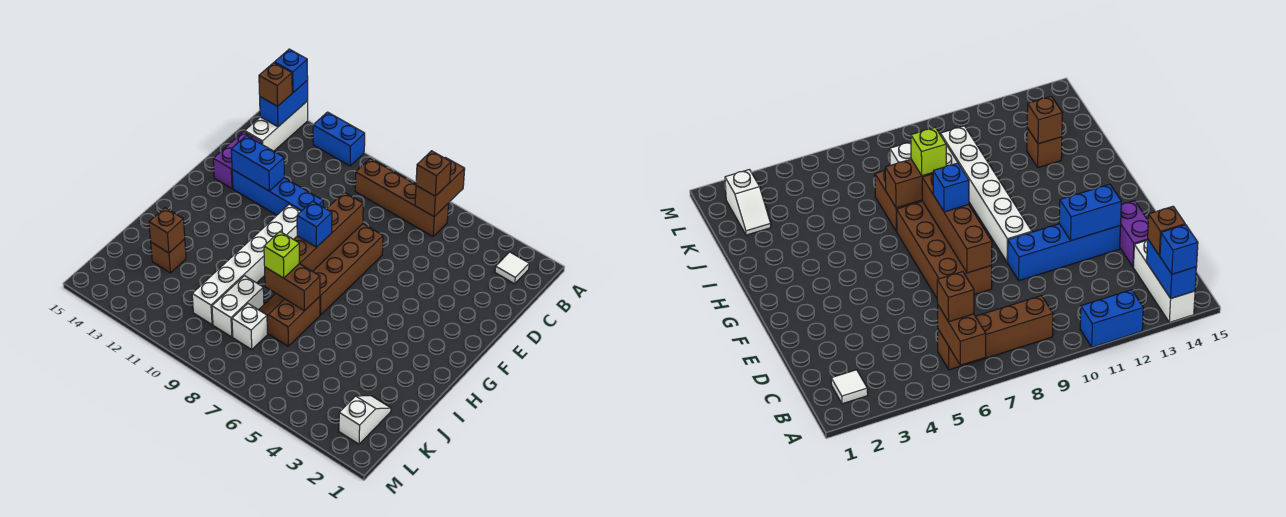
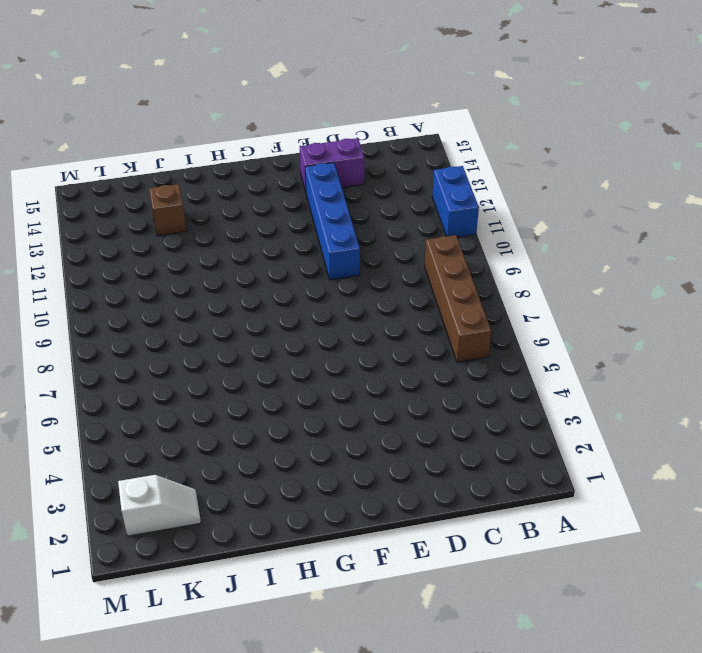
none -> white 1x3 brick [245,101,308,151]
none -> white 1x1 tile [495,252,529,284]
none -> brown 2x4 brick [313,224,383,315]

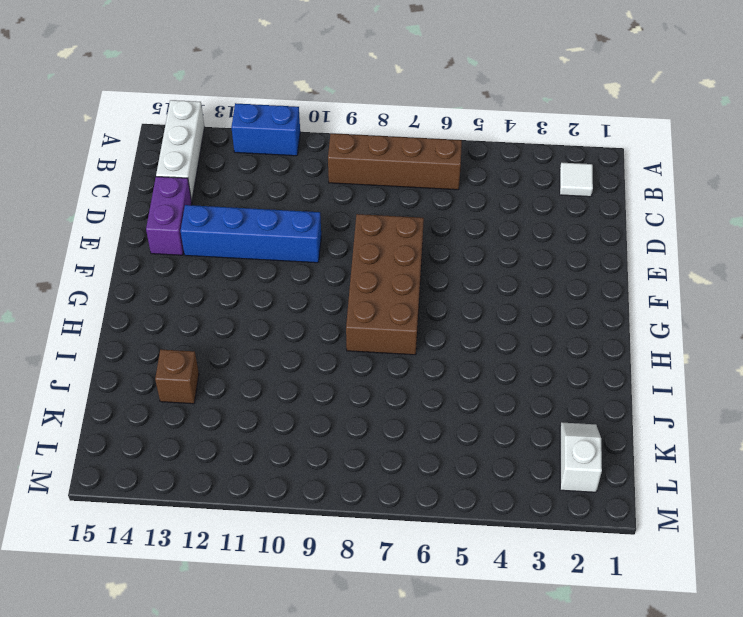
none -> white 1x6 brick [192,204,301,324]
none -> brown 2x2 slope [259,294,320,346]
none -> white 1x2 brick [212,276,264,337]

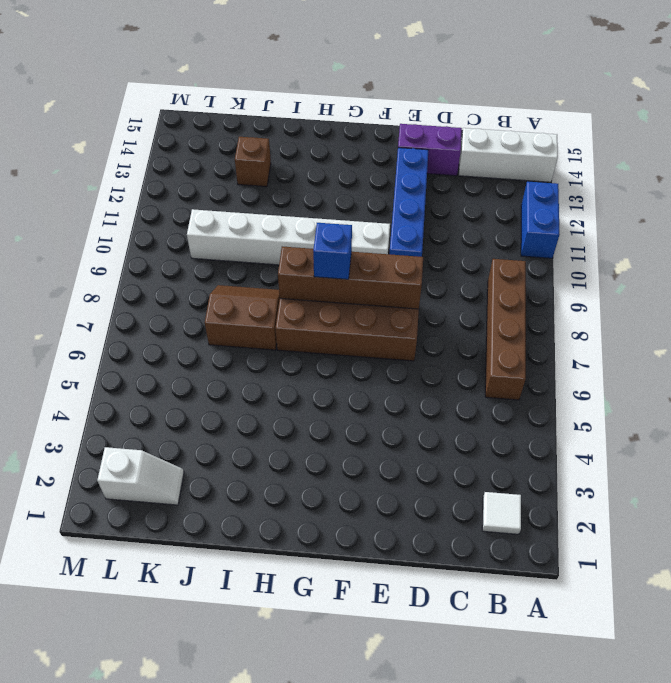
none -> white 1x2 brick [212,276,264,337]
none -> white 1x1 brick [232,304,268,350]
none -> brown 1x2 brick [415,158,465,217]

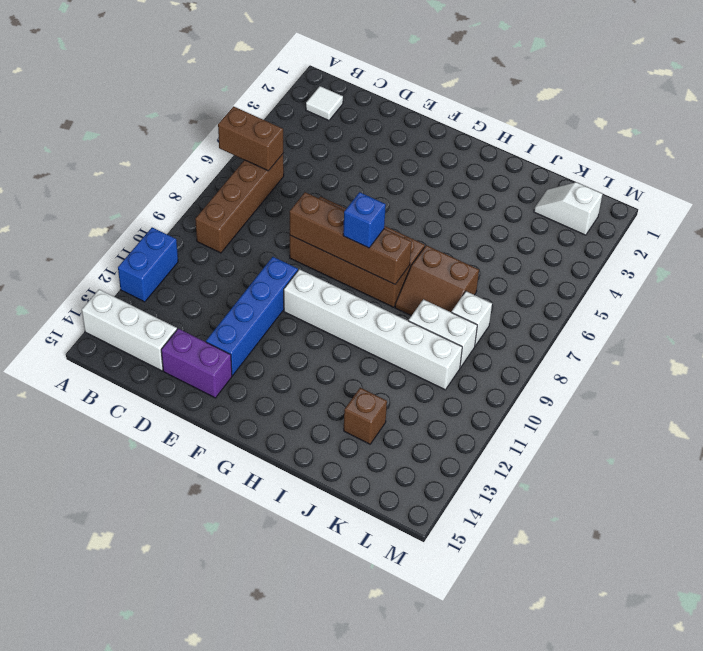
none -> blue 1x2 brick [260,81,308,127]
none -> blue 1x2 brick [231,136,284,191]
none -> brown 1x2 brick [265,264,320,311]

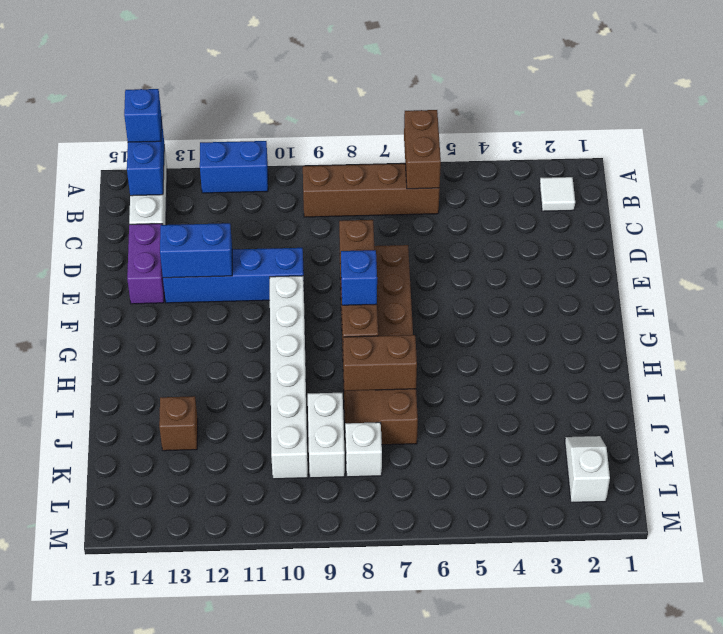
none -> brown 1x1 brick [149,208,185,253]
none -> brown 1x1 brick [416,151,451,196]
none -> brown 1x1 brick [259,63,292,106]

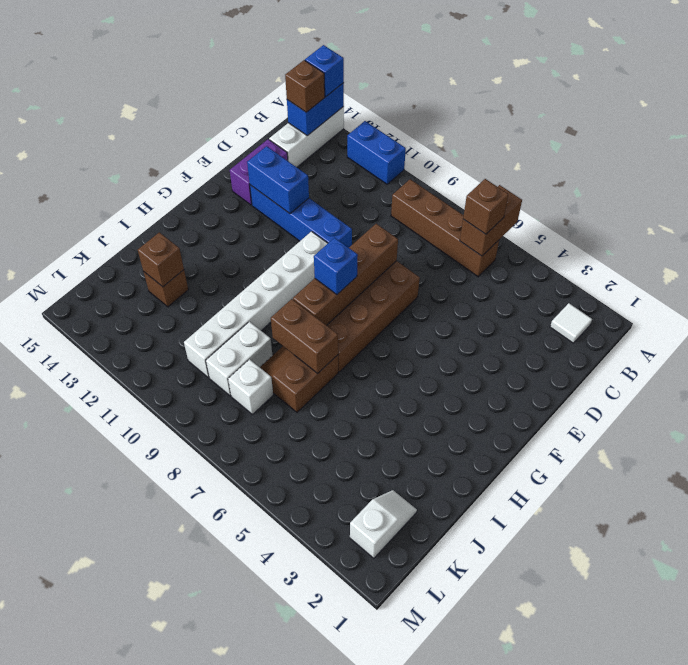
none -> lime 1x1 brick [264,232,299,278]

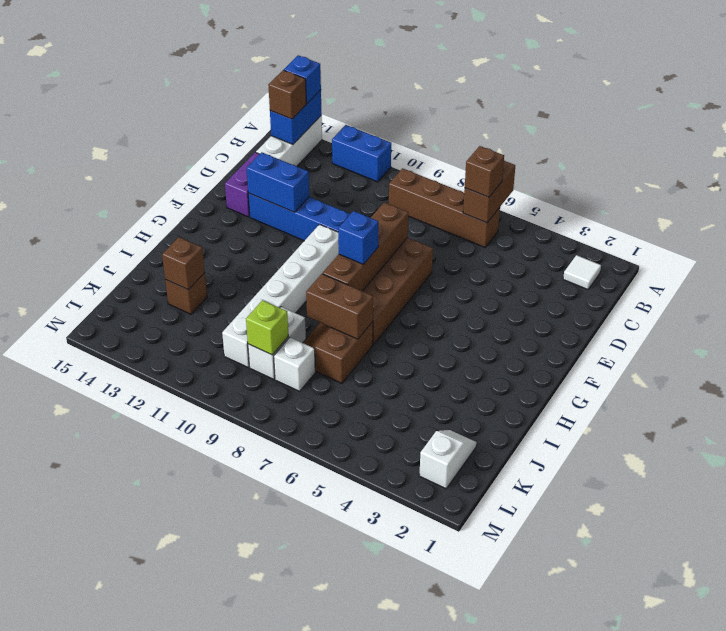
lime 1x1 brick [246,300,288,355] -> lime 1x1 brick moved to [264,232,299,278]

